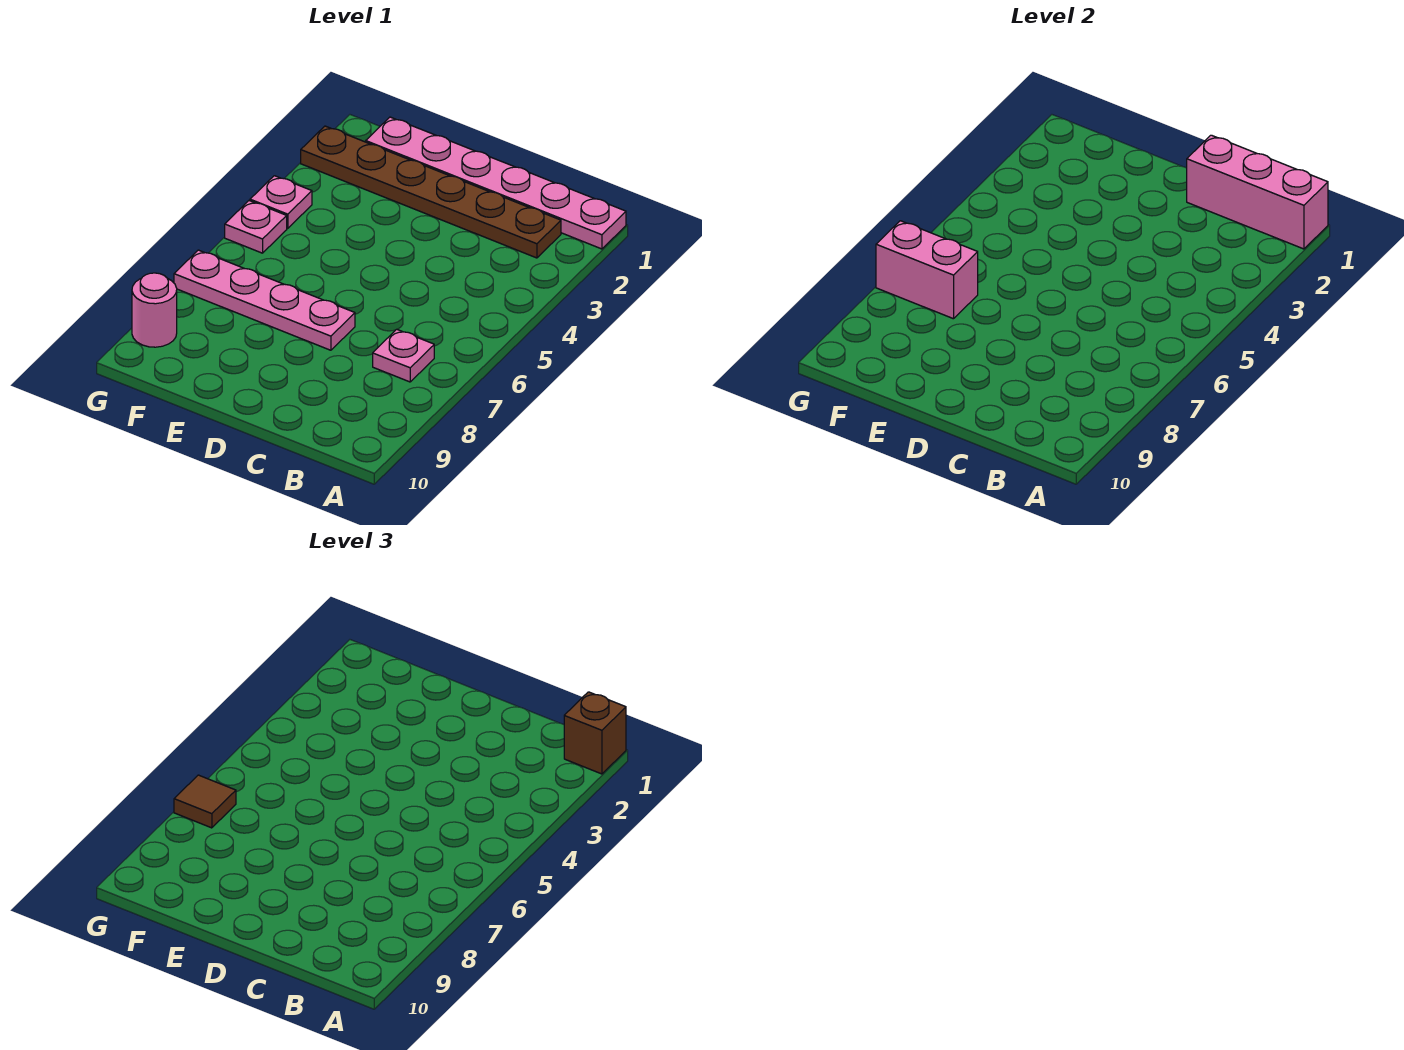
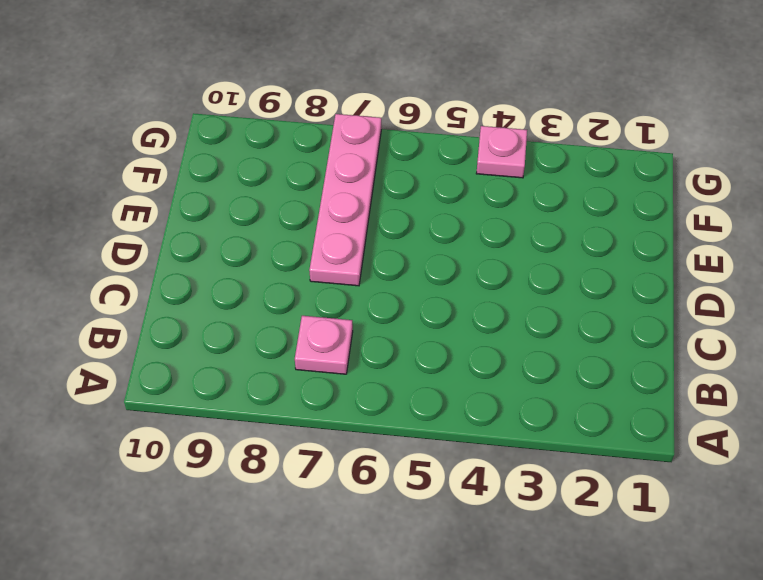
none -> pink 1x6 plate [366,117,626,249]
none -> brown 1x6 plate [301,126,561,258]

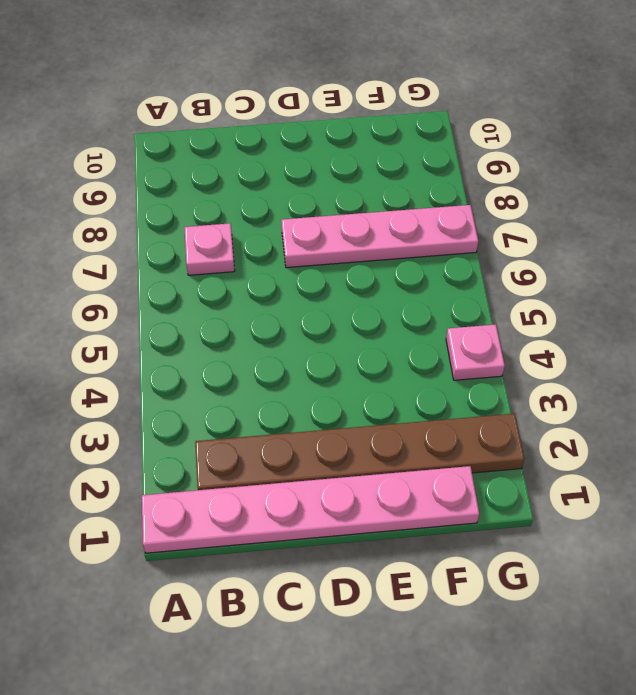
none -> pink 1x1 plate [225,201,287,253]
none -> pink 1x1 round brick [132,273,177,347]

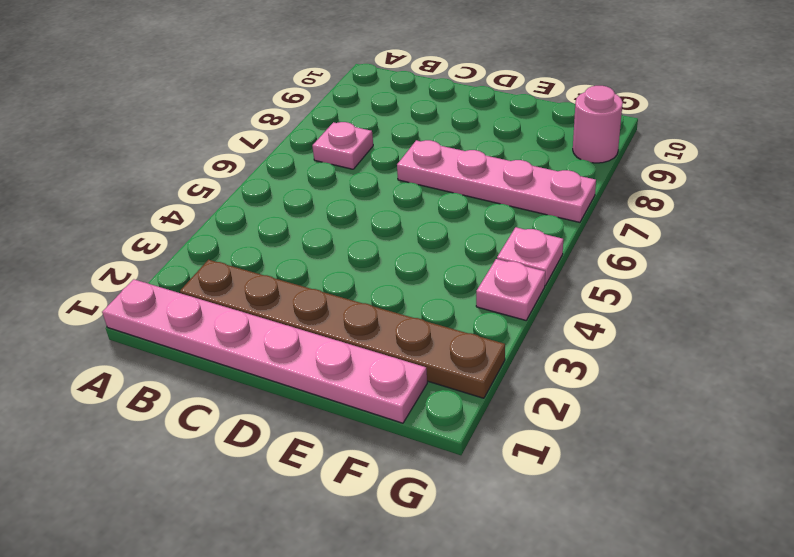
none -> pink 1x3 brick [1187,135,1328,249]
none -> pink 1x2 brick [876,221,978,319]

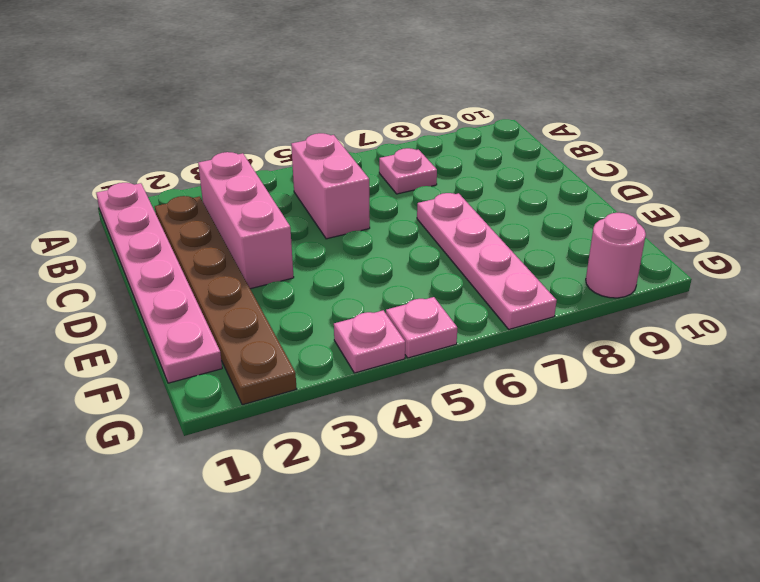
pink 1x3 brick [198,152,294,289] -> pink 1x3 brick moved to [1187,135,1328,249]
pink 1x2 brick [291,133,370,239] -> pink 1x2 brick moved to [876,221,978,319]
none -> brown 1x1 brick [564,692,626,774]
none -> brown 1x1 tile [174,775,236,828]

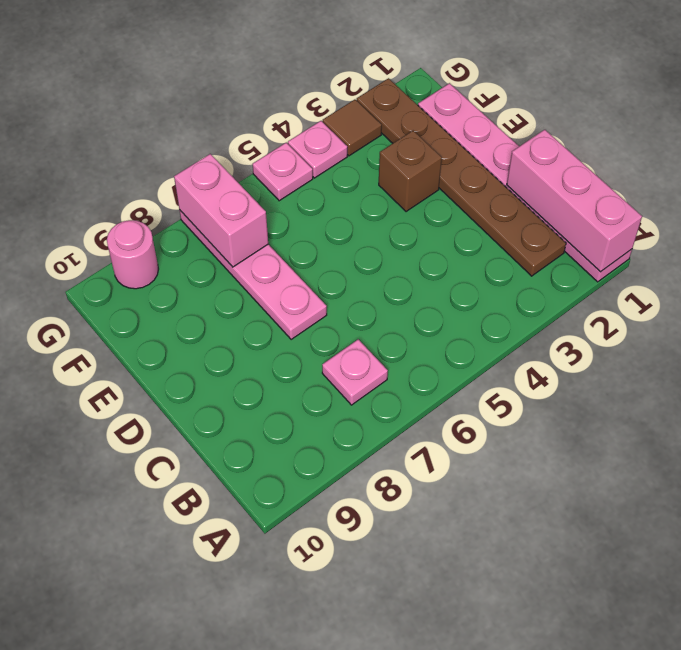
brown 1x1 brick [379,131,442,212] -> brown 1x1 brick moved to [564,692,626,774]
brown 1x1 tile [323,100,382,156] -> brown 1x1 tile moved to [174,775,236,828]

